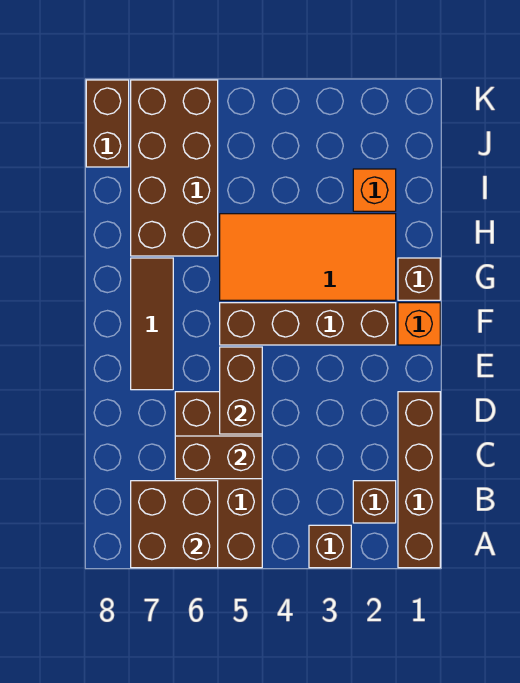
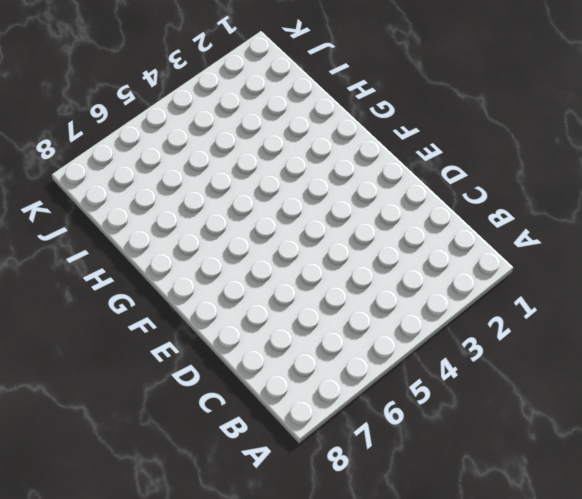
none -> brown 1x4 brick [398,392,440,568]
none -> brown 1x1 brick [309,525,351,568]
none -> brown 2x4 brick [175,392,262,568]

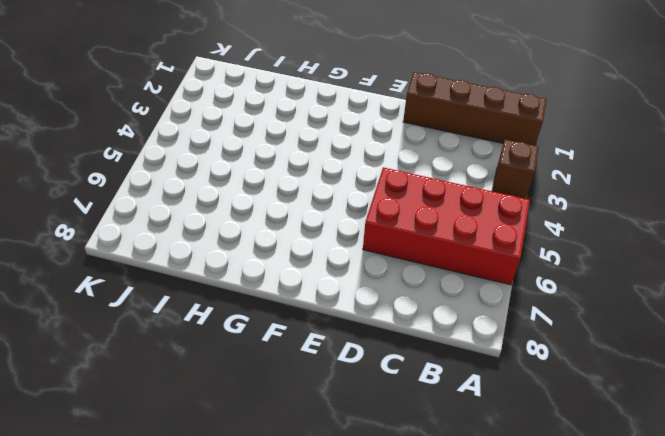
red 2x4 brick [363,167,530,285] -> brown 2x4 brick [175,392,262,568]
none -> brown 1x1 brick [353,481,396,523]
none -> brown 1x3 tile [131,258,173,390]
none -> orange 1x1 brick [398,303,440,345]

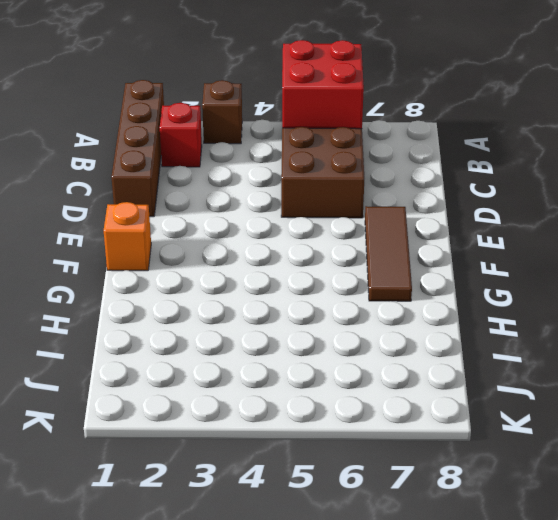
red 2x2 brick [282,40,364,129] -> brown 2x2 brick [131,481,218,568]
red 1x1 brick [160,103,202,167] -> brown 1x1 brick [353,481,396,523]
none -> brown 1x4 brick [220,303,396,345]
none -> brown 1x1 brick [398,258,440,300]
none -> orange 2x4 tile [220,214,396,300]

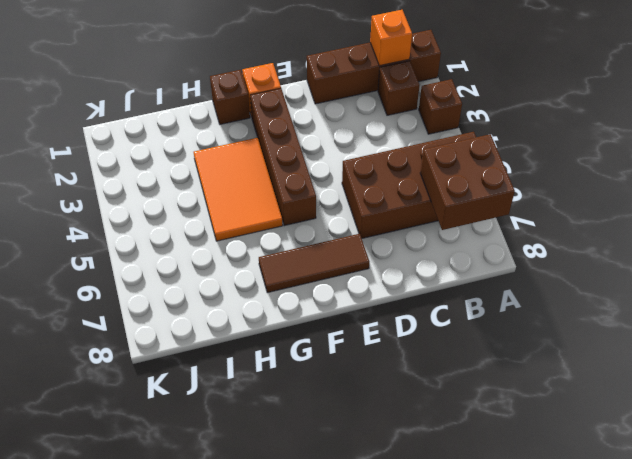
orange 1x1 brick [370,10,412,66] -> orange 1x1 brick moved to [353,169,396,211]
orange 2x3 tile [194,138,283,241] -> orange 2x4 tile [220,214,396,300]
none -> brown 2x4 brick [131,80,218,256]
none -> brown 1x2 brick [86,80,129,167]
none -> brown 1x2 brick [175,436,262,479]

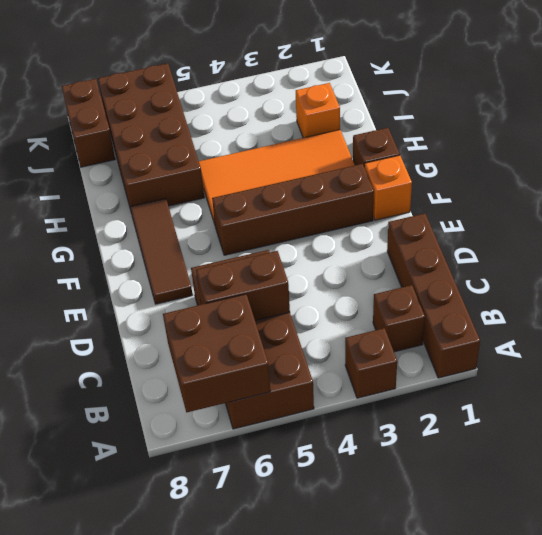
none -> brown 1x2 brick [220,347,262,434]

